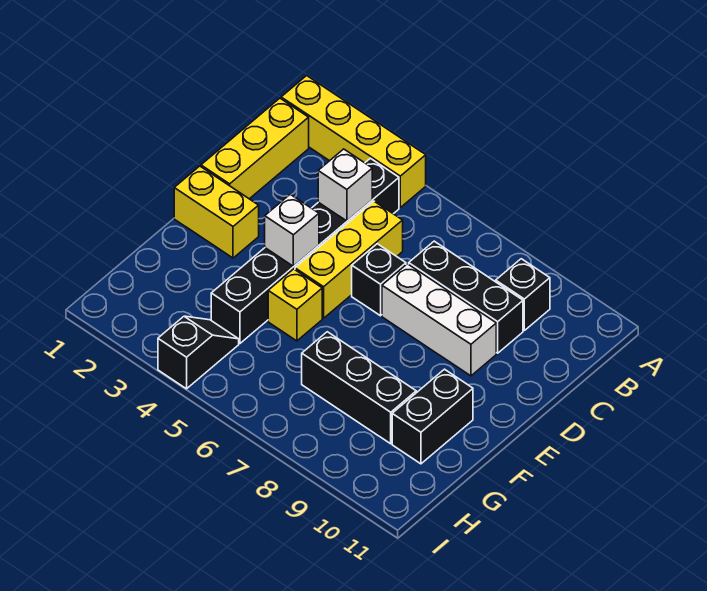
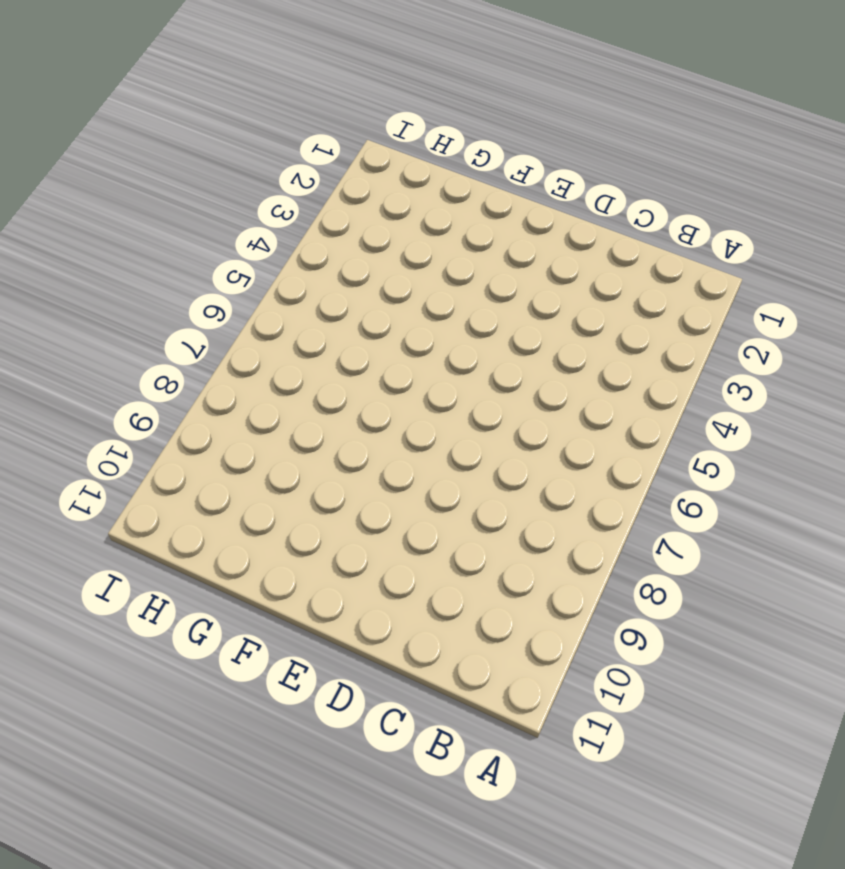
none -> yellow 1x4 brick [281,76,426,207]
none -> yellow 1x3 brick [201,98,309,199]
none -> black 1x6 brick [211,158,399,343]

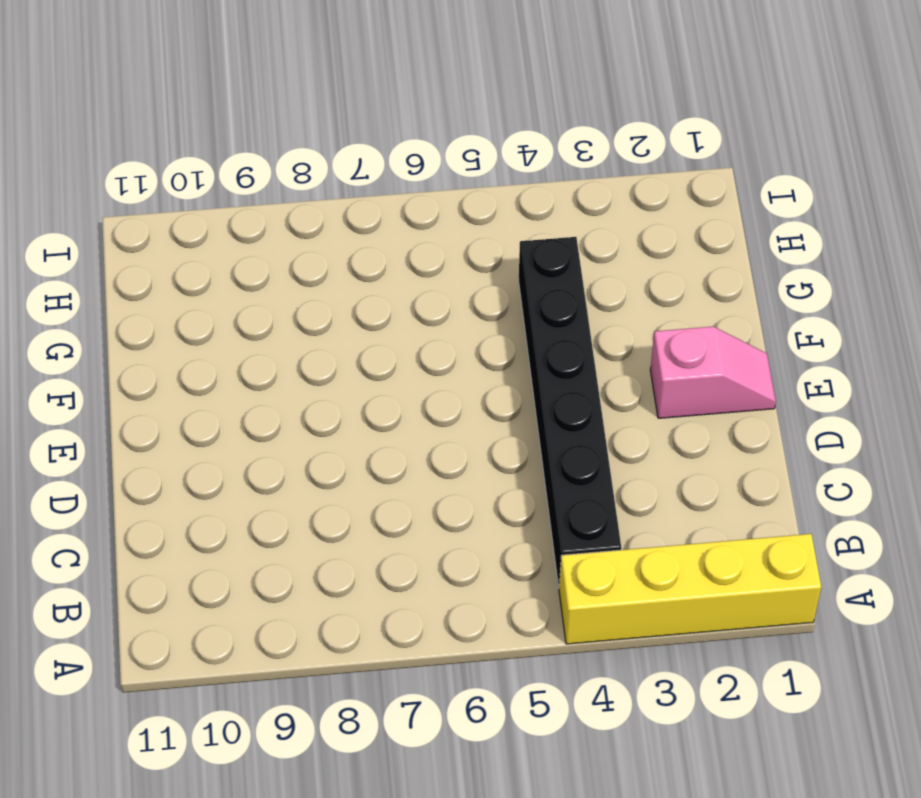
pink 1x2 slope [650,327,776,418] -> yellow 1x2 brick [174,166,259,258]
none -> yellow 1x3 brick [201,98,309,199]
none -> black 1x1 brick [496,259,550,330]
none -> yellow 1x3 brick [295,201,403,318]

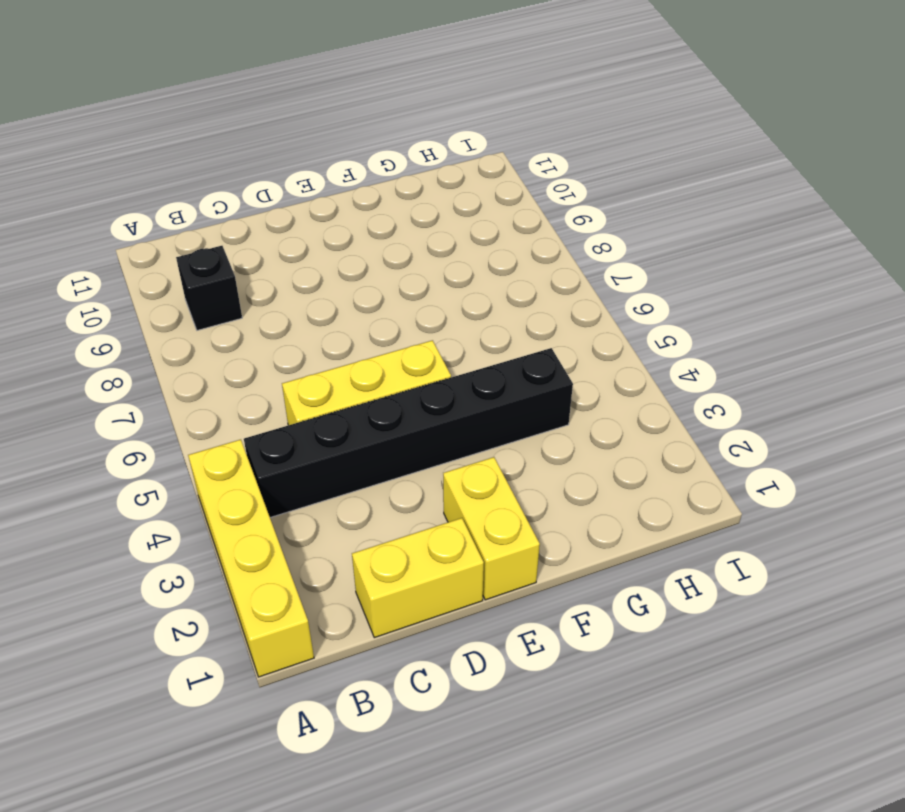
yellow 1x2 brick [352,518,484,638] -> yellow 1x3 brick [201,98,309,199]
none -> black 1x3 brick [409,241,523,353]
none -> black 1x1 brick [352,244,406,316]
none -> white 1x3 brick [382,264,496,376]

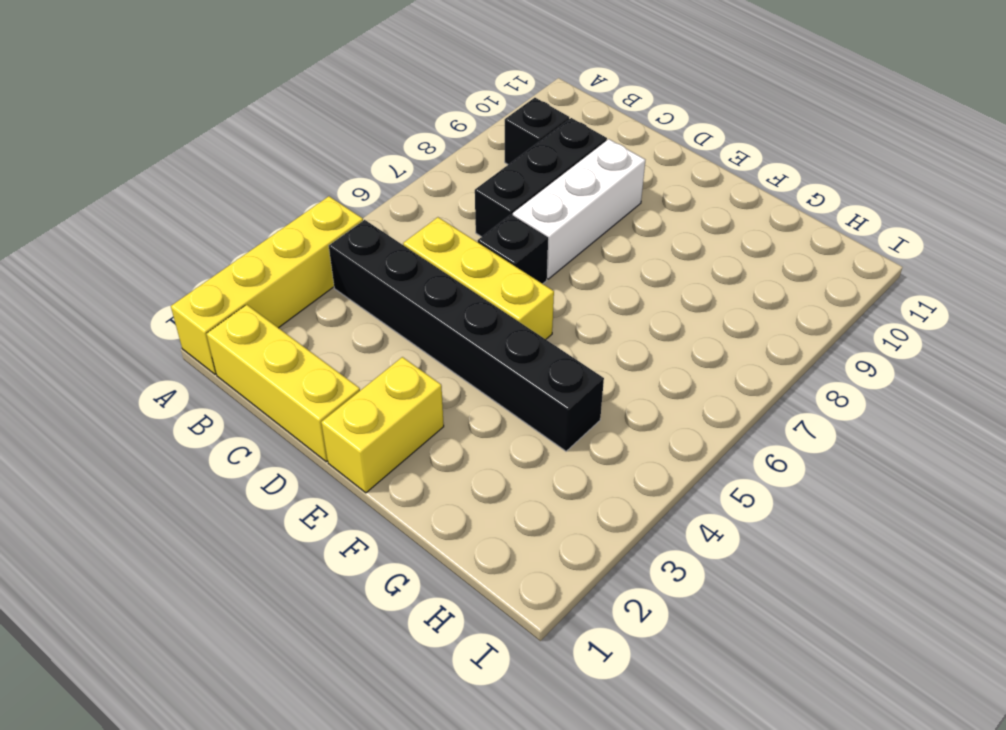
none -> yellow 1x1 brick [268,269,322,341]
none -> black 1x2 brick [392,369,473,464]
none -> black 1x3 brick [302,332,416,444]

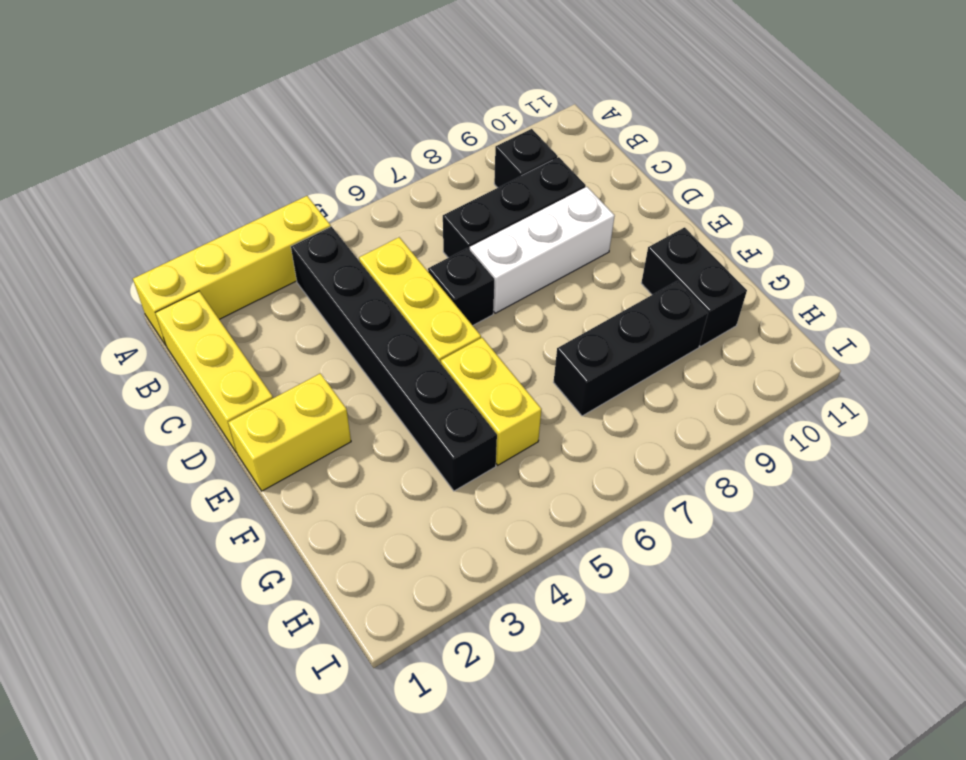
yellow 1x2 brick [441,338,541,465] -> yellow 1x1 brick [268,269,322,341]
none -> black 1x2 slope [158,316,239,389]
none -> white 1x1 brick [318,149,372,221]
none -> white 1x1 brick [265,194,319,266]

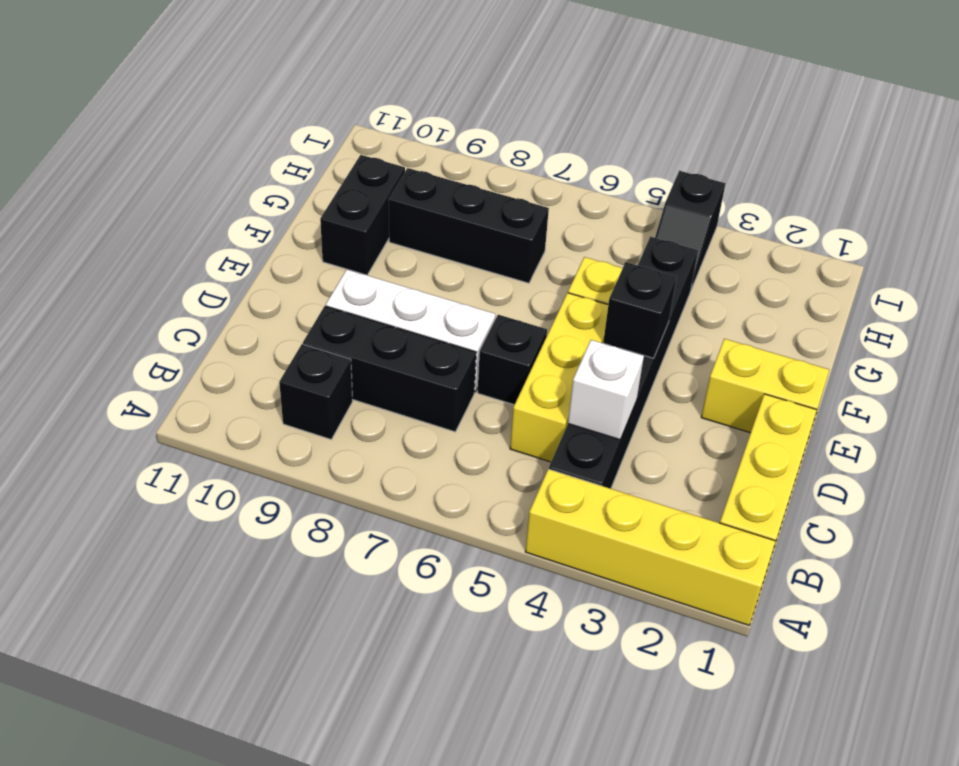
black 1x1 brick [603,262,677,358] -> white 1x1 brick [265,194,319,266]

